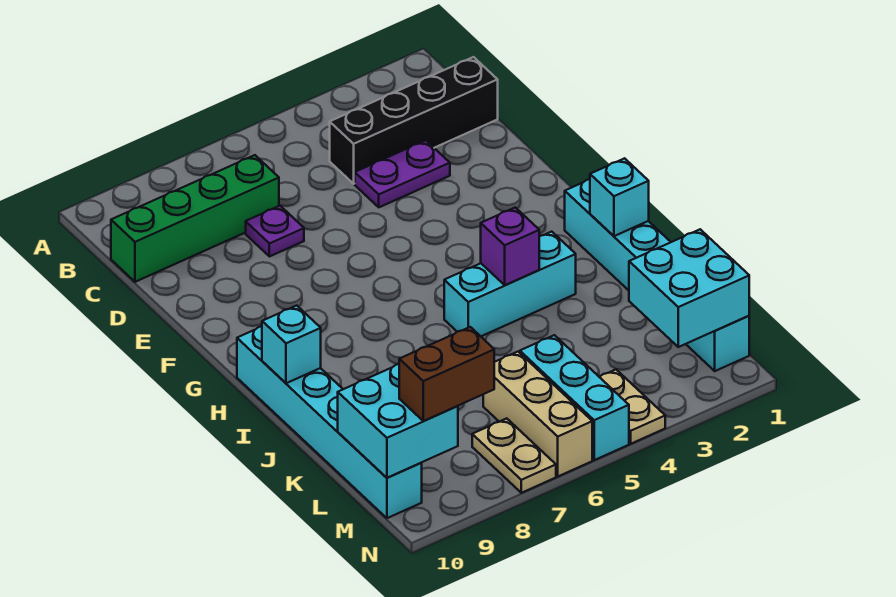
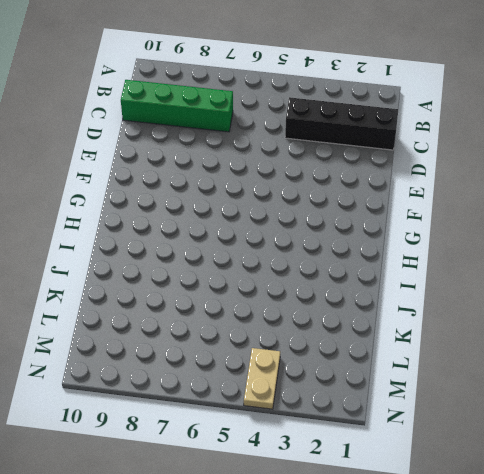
none -> purple 1x2 plate [355,140,450,207]
none -> purple 1x1 plate [246,206,304,257]
none -> cyan 1x6 brick [565,179,749,371]

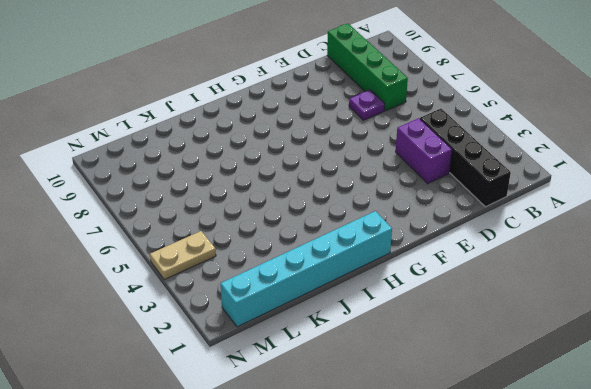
purple 1x2 brick [396,118,452,183] -> purple 1x2 plate [355,140,450,207]
none -> cyan 1x6 brick [237,326,422,518]
none -> cyan 1x3 brick [444,232,576,336]
none -> cyan 1x3 brick [520,335,629,460]

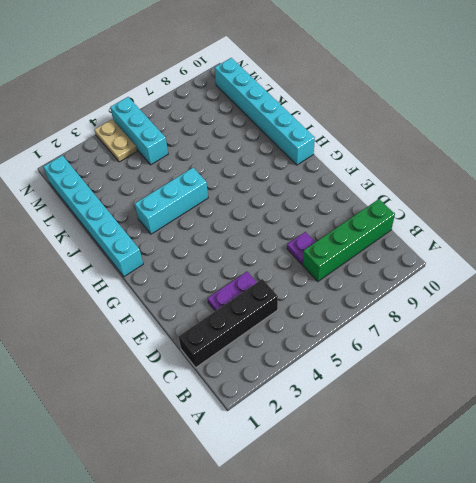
none -> tan 1x3 brick [483,352,592,476]
none -> tan 1x2 plate [472,418,556,493]
none -> cyan 1x1 brick [590,158,649,236]

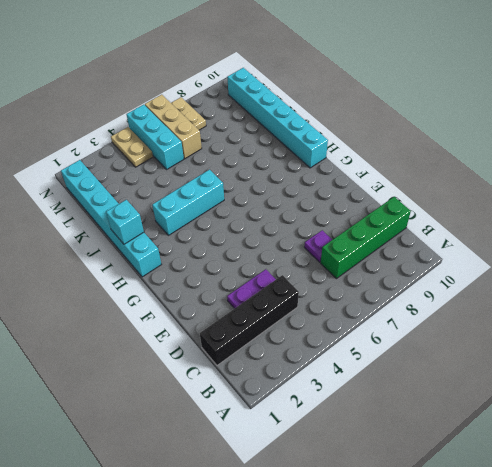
none -> purple 1x1 brick [481,207,539,285]
none -> cyan 1x1 brick [262,306,321,383]
none -> cyan 2x2 brick [629,229,749,347]

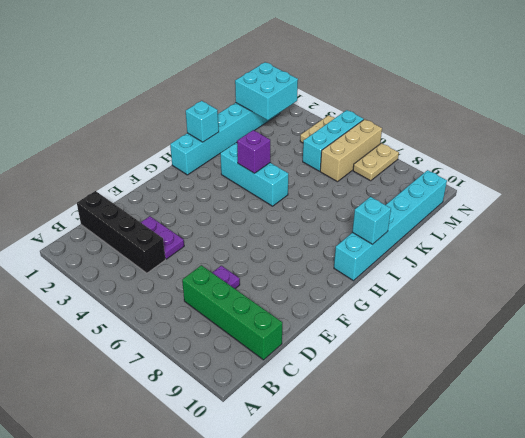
none -> cyan 2x2 brick [338,364,458,478]
none -> brown 1x2 brick [399,327,494,421]

